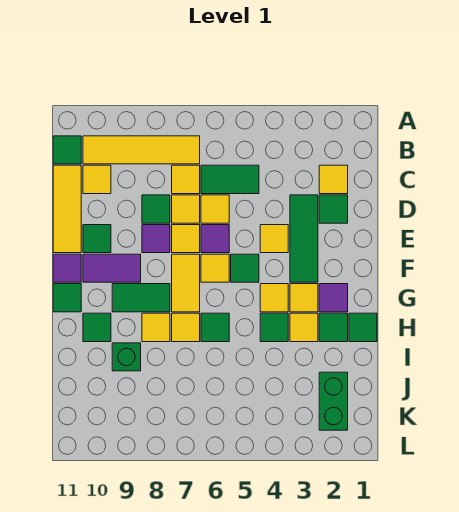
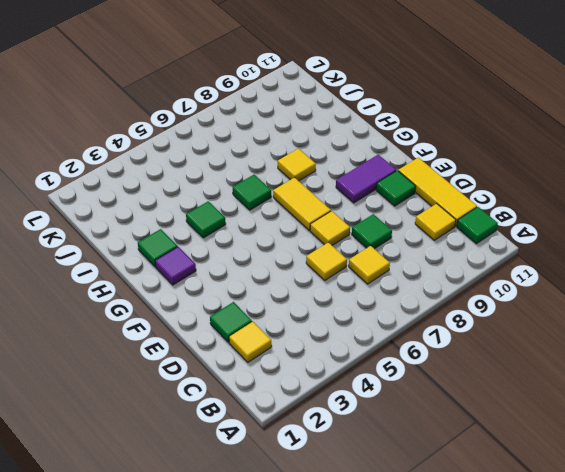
none -> yellow 1x4 tile [83,136,200,164]
none -> green 1x2 tile [201,165,259,194]
none -> green 1x3 tile [290,195,318,282]
none -> yellow 1x1 tile [172,195,200,223]

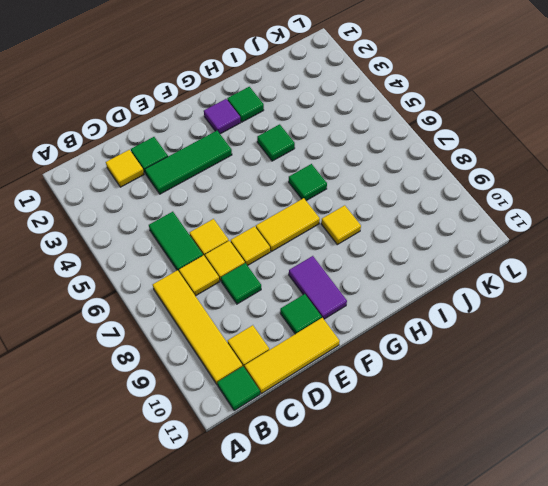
none -> yellow 1x1 tile [260,225,288,253]
none -> purple 1x1 tile [201,225,229,253]
none -> purple 1x1 tile [142,225,170,253]
none -> green 1x1 tile [231,254,259,282]

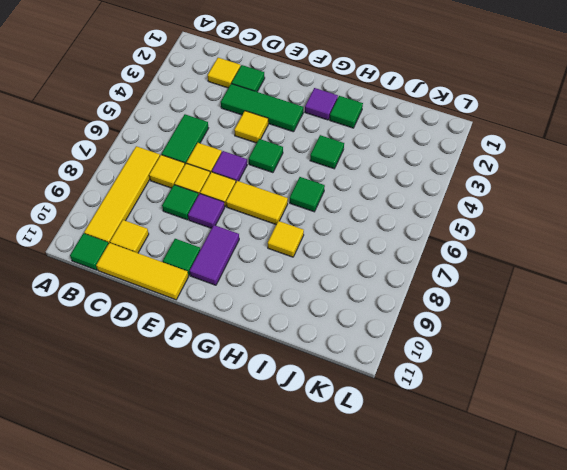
none -> yellow 1x1 tile [201,254,229,282]
none -> purple 1x1 tile [53,254,81,282]
none -> yellow 1x1 tile [290,284,318,312]
none -> yellow 1x1 tile [260,284,288,312]

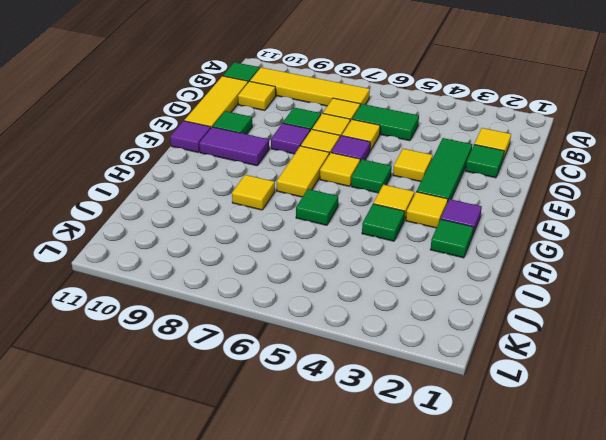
none -> green 1x2 tile [112,284,170,312]
none -> green 1x1 tile [53,284,81,312]
none -> green 1x1 tile [349,313,377,342]
none -> yellow 1x1 tile [290,313,318,342]

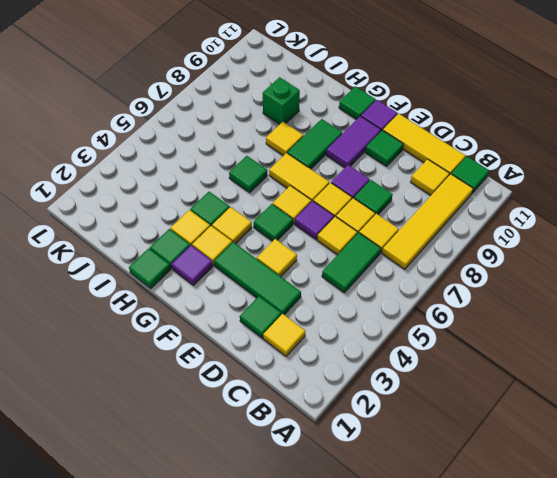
none -> yellow 1x1 tile [172,313,200,342]
none -> green 1x1 tile [83,313,111,342]
none -> green 1x2 brick [319,372,348,430]

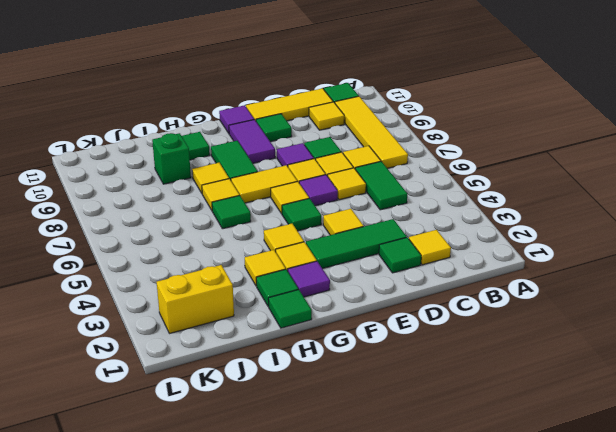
yellow 1x2 brick [157,265,234,334] -> green 1x2 brick [319,372,348,430]
none -> green 1x1 tile [53,284,81,312]
none -> green 1x1 tile [260,313,288,342]

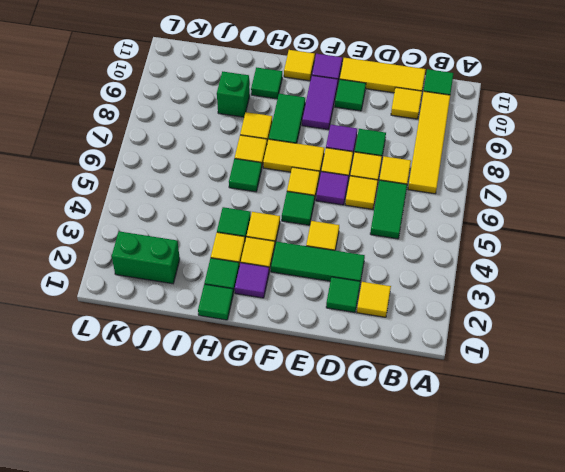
yellow 1x1 tile [284,50,315,81] -> green 1x1 tile [53,284,81,312]

